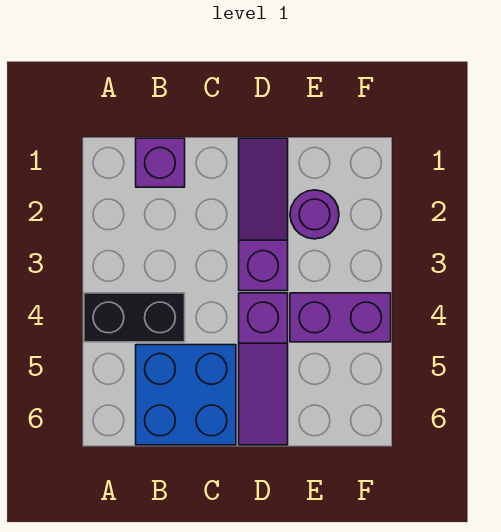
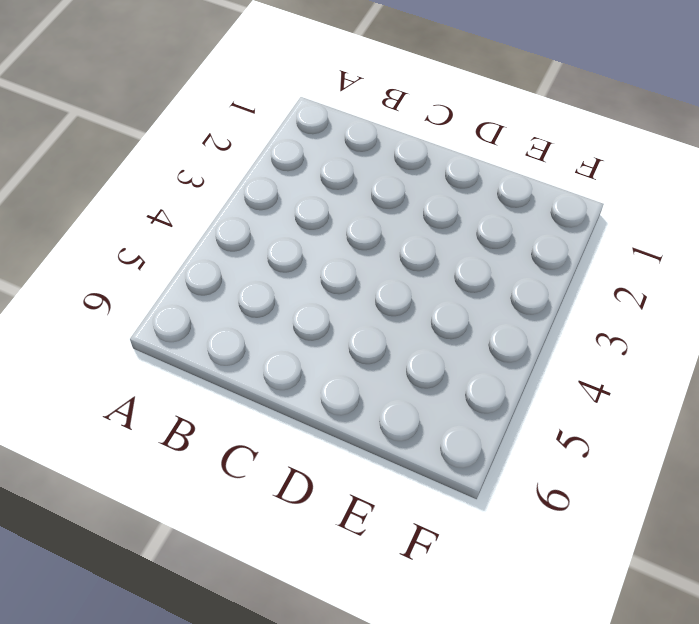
none -> black 1x2 brick [84,293,185,342]
none -> purple 1x1 brick [136,138,185,187]

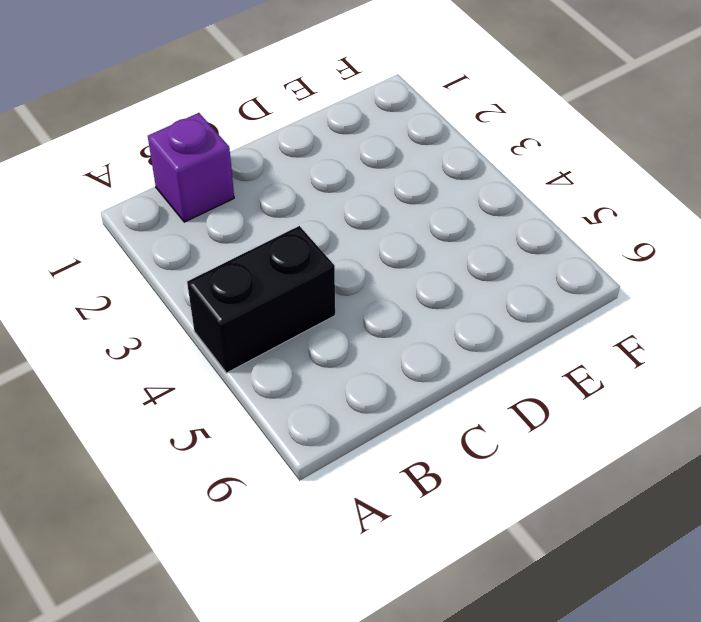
none -> blue 2x2 brick [136,345,236,445]
none -> purple 1x3 slope [239,138,288,291]

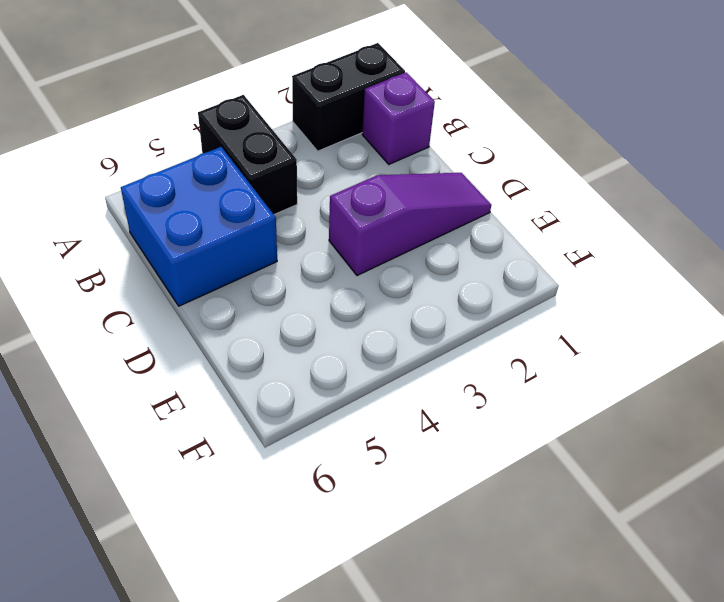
black 1x2 brick [292,43,405,151] -> none
none -> purple 1x3 slope [239,293,288,445]
none -> purple 1x1 round brick [290,190,339,239]

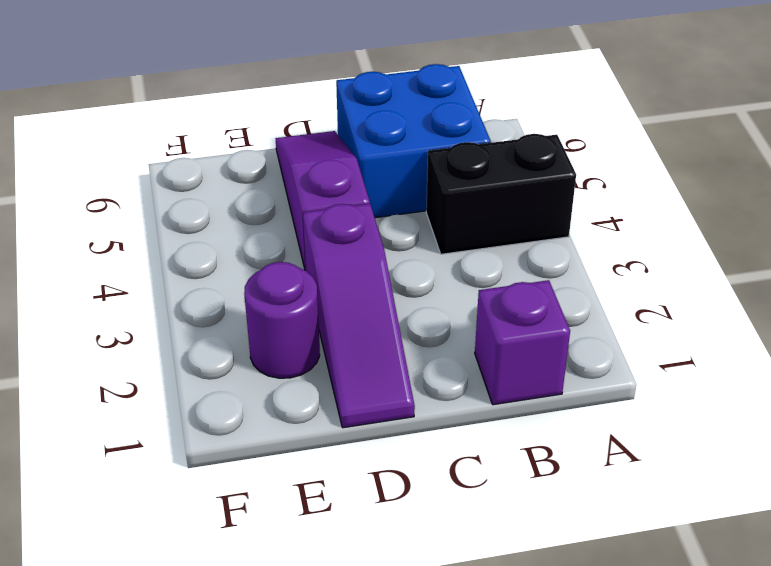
none -> purple 1x2 brick [290,293,391,342]

